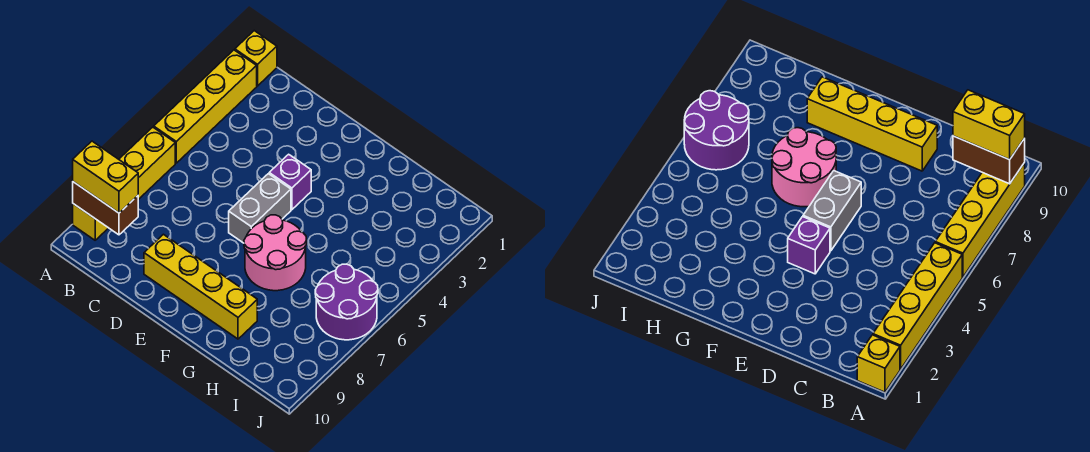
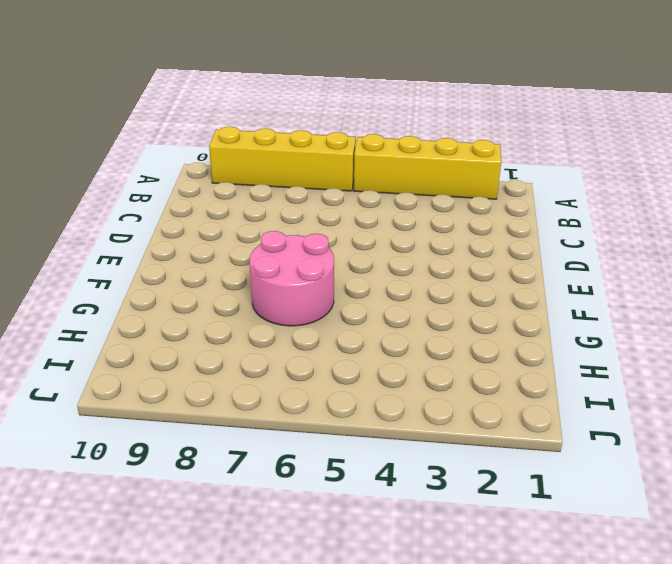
none -> yellow 1x1 brick [235,31,277,86]
none -> yellow 1x4 brick [144,234,257,339]

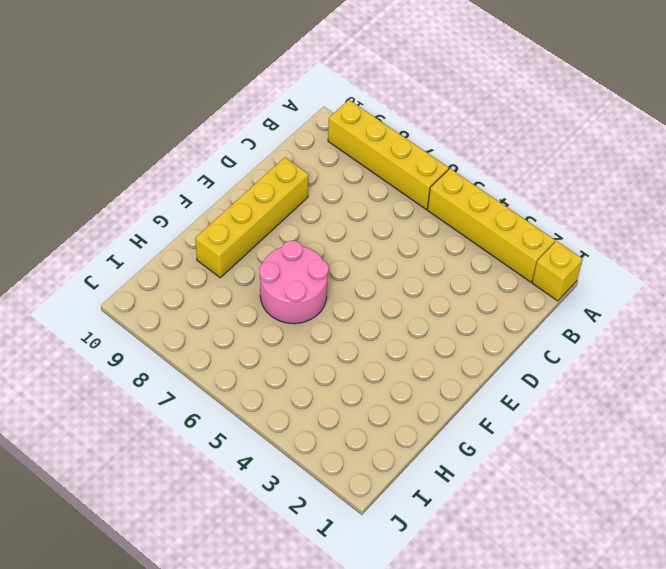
none -> purple 1x1 brick [269,154,311,210]
none -> grey 1x2 brick [229,174,291,243]

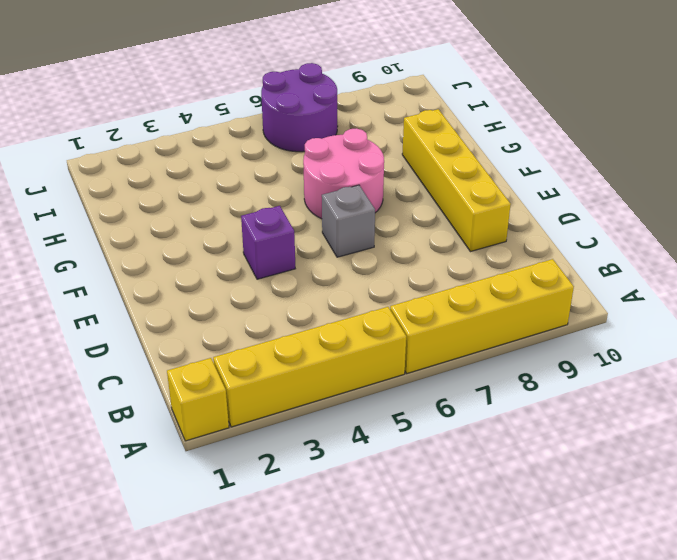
grey 1x1 brick [322,185,375,257] -> grey 1x2 brick [229,174,291,243]
none -> brown 1x2 brick [73,182,138,235]
none -> yellow 1x2 brick [73,141,138,213]

